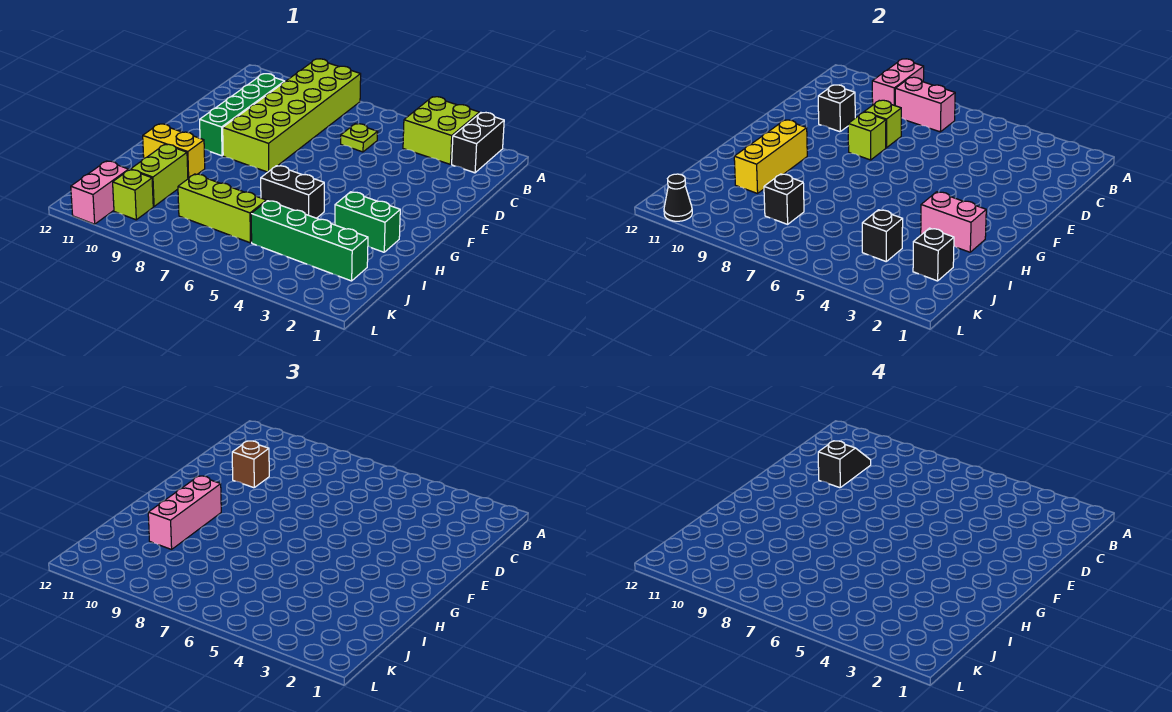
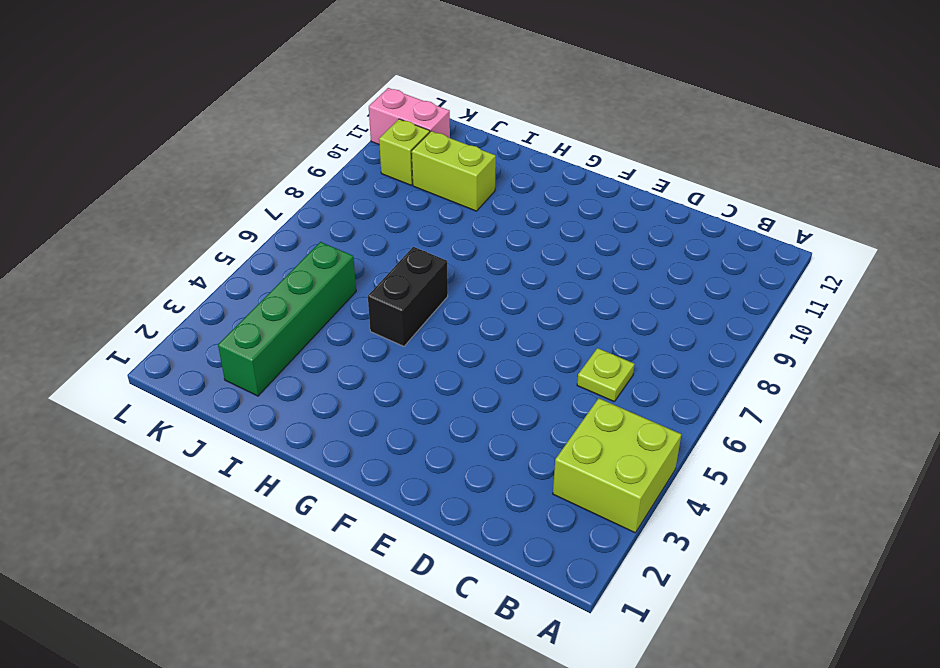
none -> black 1x2 brick [452,113,504,173]
none -> lime 2x6 brick [223,59,361,172]
none -> green 1x4 brick [200,74,285,156]

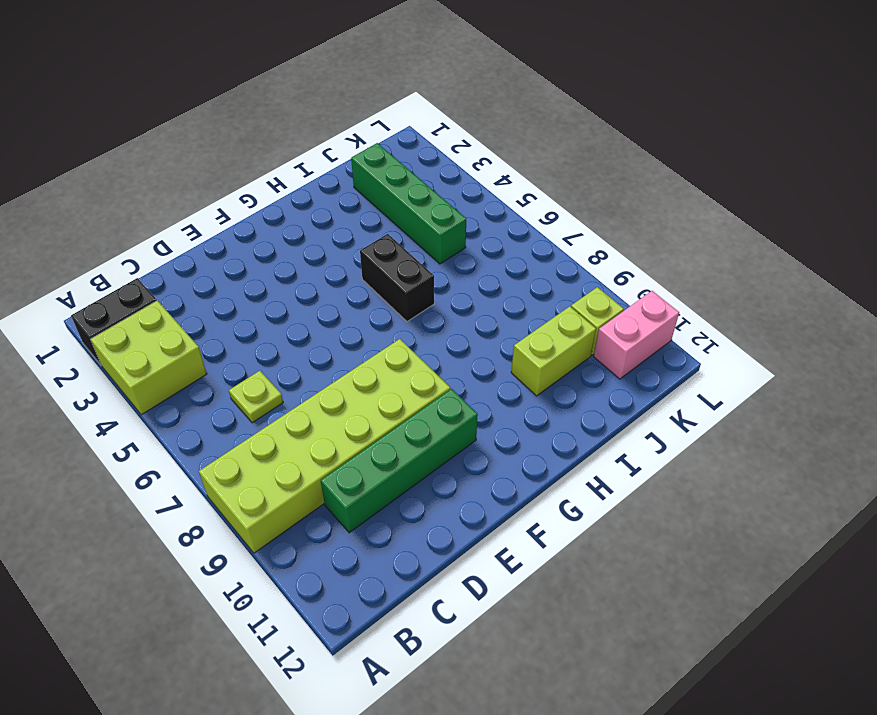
none -> green 1x2 brick [335,192,400,252]
none -> yellow 1x2 brick [143,124,205,179]
none -> lime 1x3 brick [178,174,266,243]

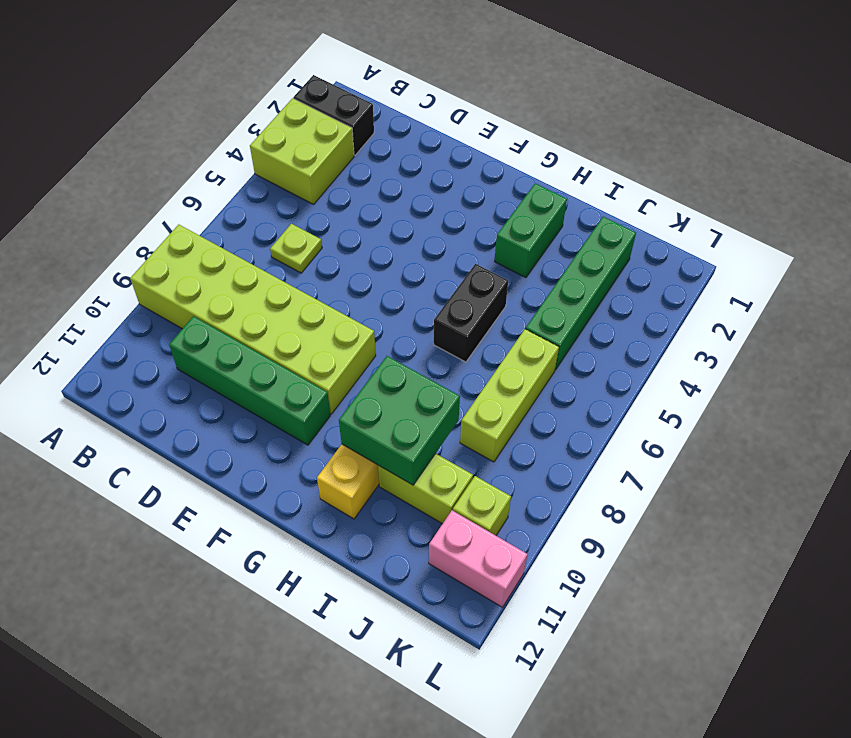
green 2x2 brick [339,356,460,485] -> yellow 1x3 brick [734,120,807,193]
none -> pink 1x2 brick [872,59,924,106]
none -> pink 1x2 brick [895,77,955,132]
none -> lime 1x1 brick [865,100,901,148]

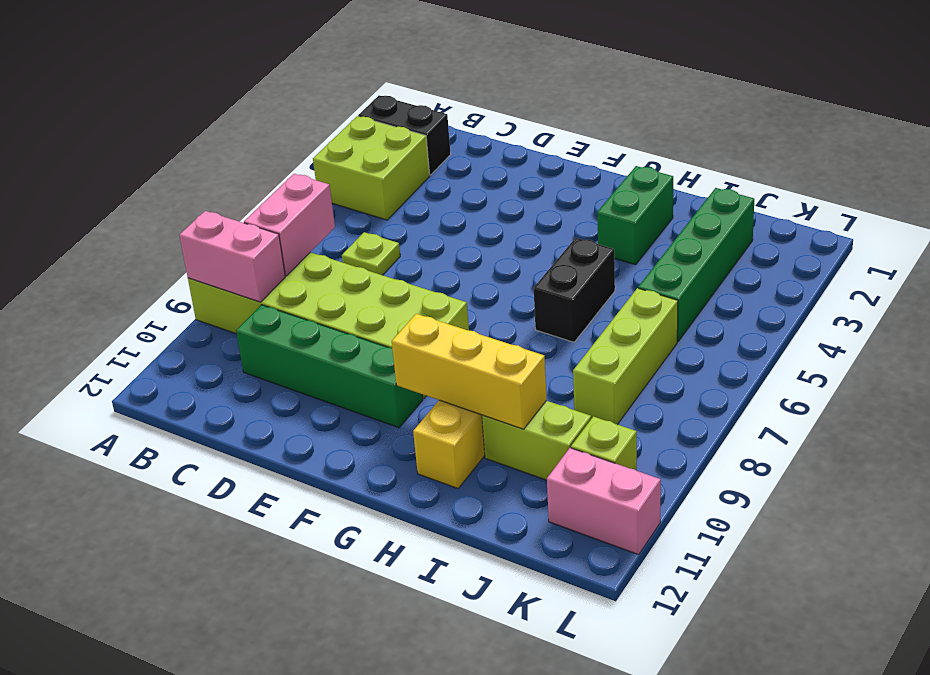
none -> lime 1x1 brick [865,100,901,148]
none -> black 1x1 brick [818,85,855,132]
none -> lime 1x1 brick [848,112,886,160]

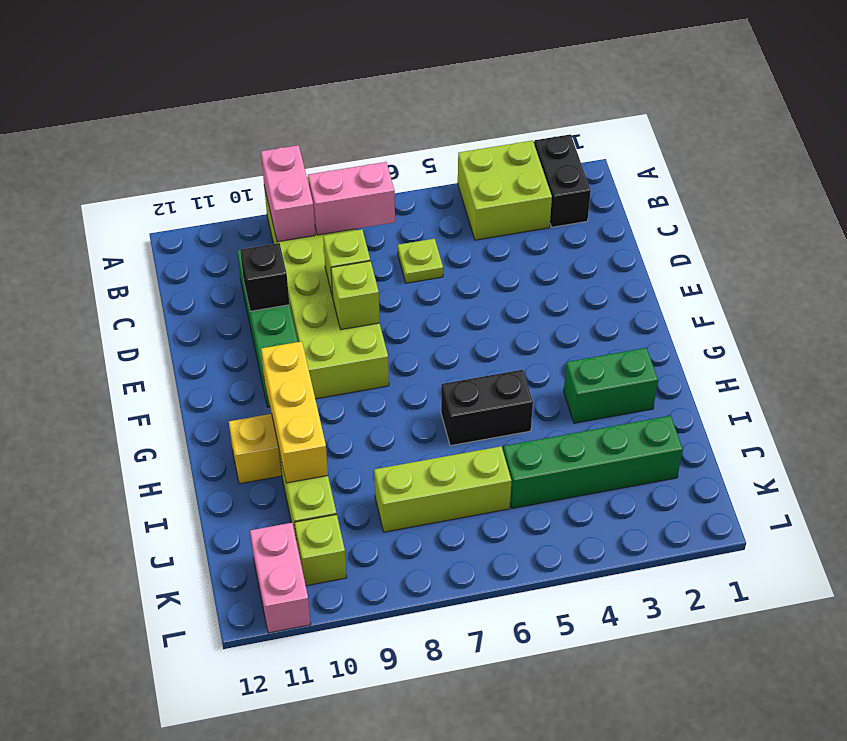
none -> pink 1x2 brick [921,192,986,252]
none -> black 1x1 brick [913,228,954,281]
none -> black 1x1 brick [862,210,903,261]

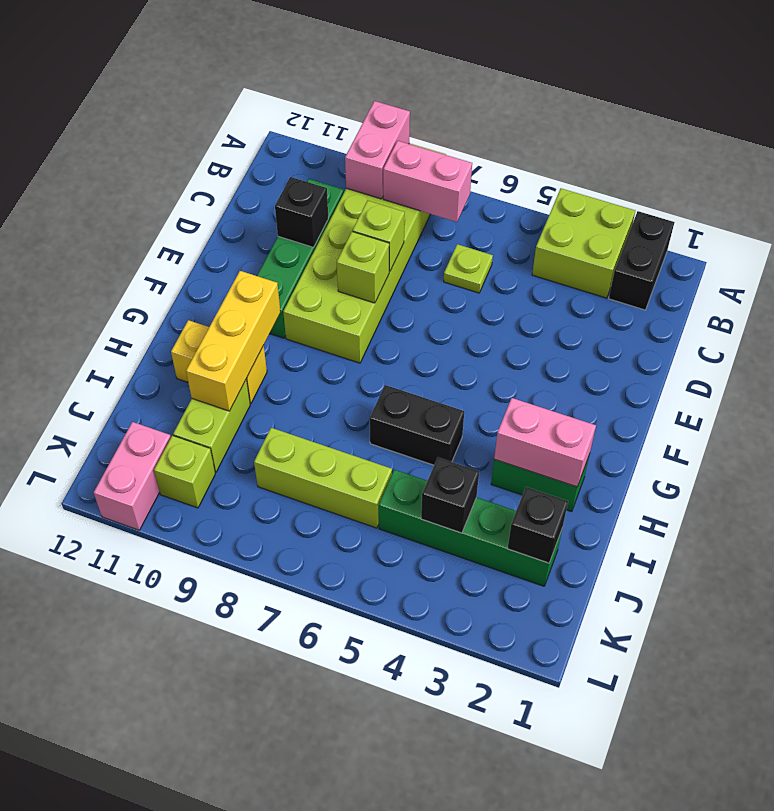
none -> black 1x1 brick [764,174,804,224]
none -> black 1x1 cone [664,174,692,221]
none -> brown 1x1 brick [232,441,269,488]

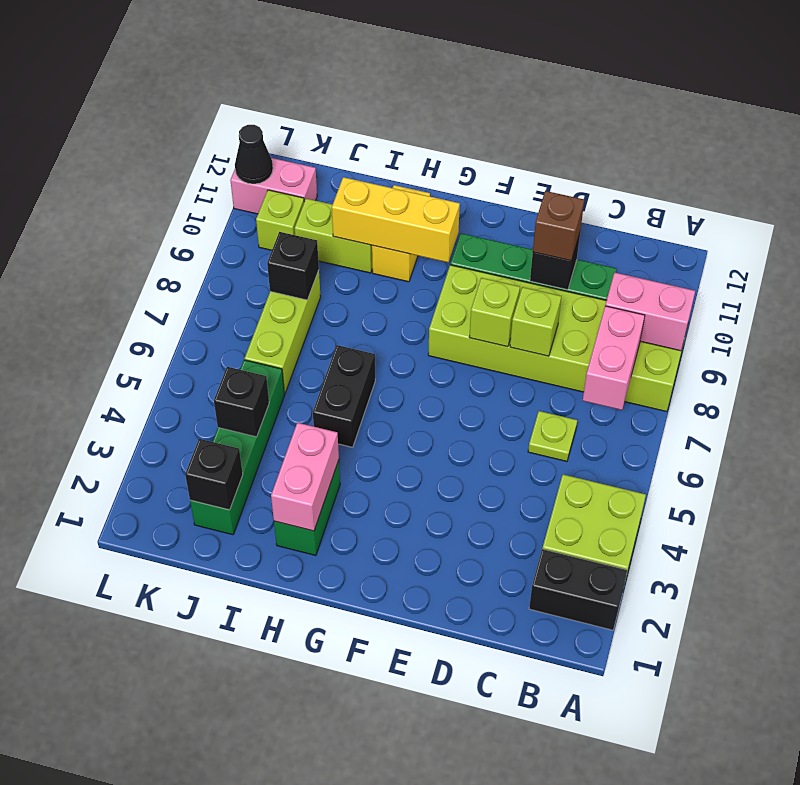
none -> pink 1x3 brick [148,476,221,549]
none -> black 1x2 slope [818,441,871,488]

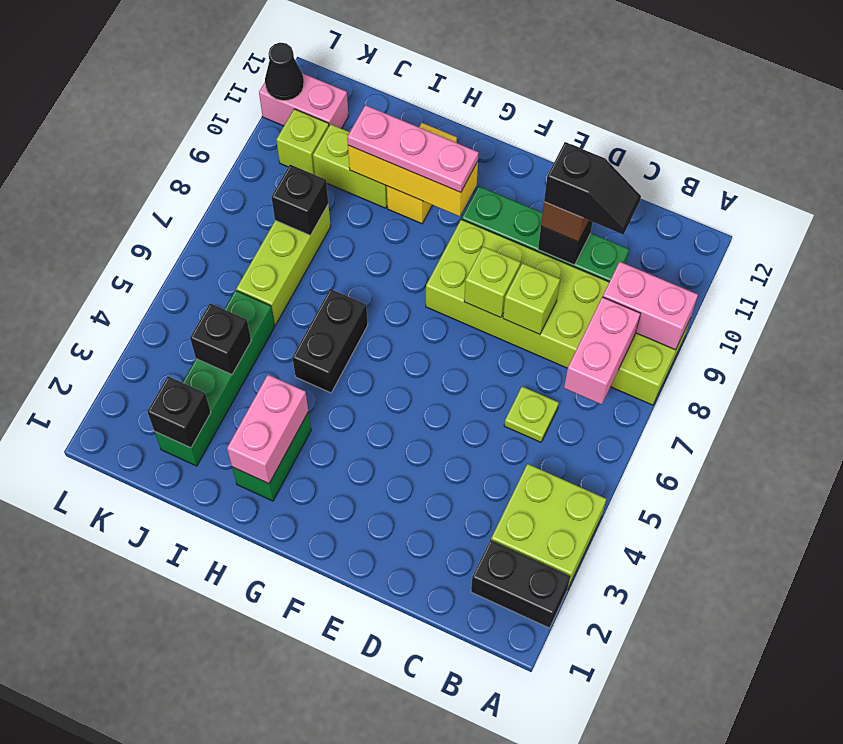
pink 1x3 plate [347,105,478,193] -> pink 1x3 brick [148,476,221,549]

